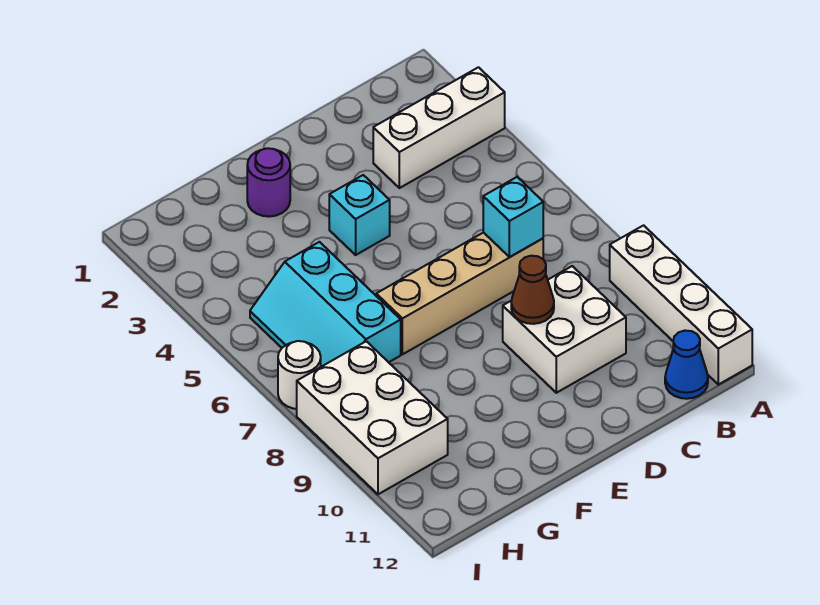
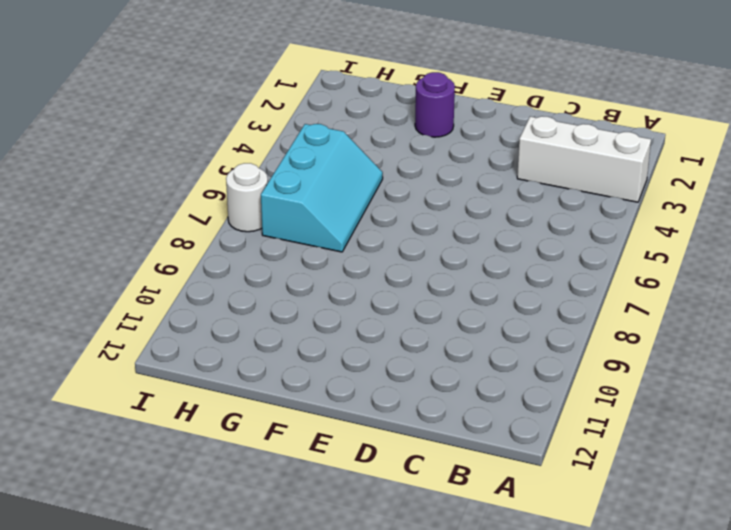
cyan 2x3 slope [261,124,383,252] -> cyan 2x3 slope turned to [250,242,401,367]
none -> white 1x4 brick [610,225,752,385]
none -> blue 1x1 cone [665,331,708,399]
none -> tan 1x4 brick [376,232,543,354]

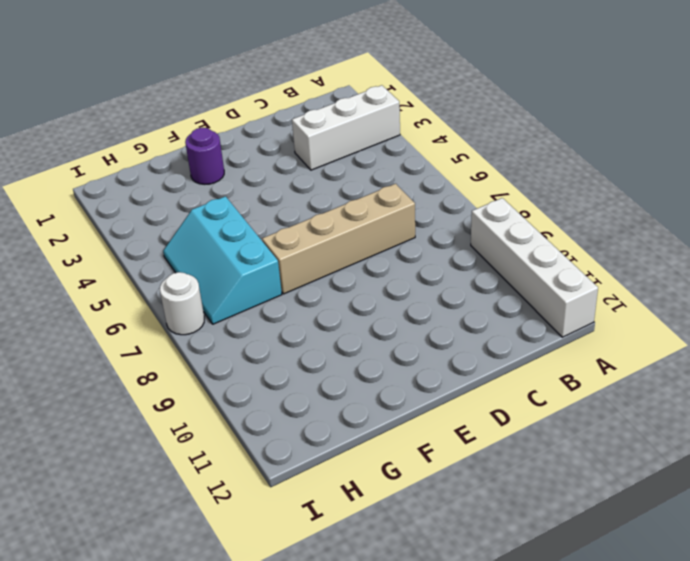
none -> blue 1x1 cone [665,331,708,399]
none -> white 2x2 brick [503,266,626,393]
none -> cyan 1x1 brick [329,175,390,255]

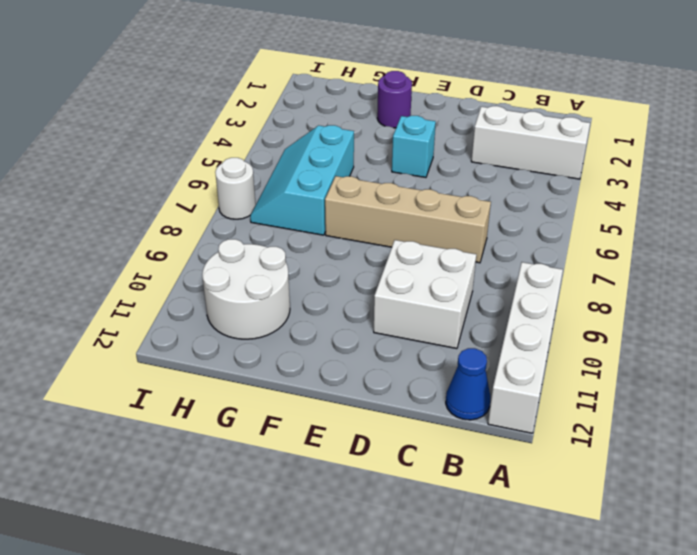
white 2x2 round brick [202,239,290,339] -> white 2x3 brick [297,341,448,494]
none -> cyan 1x1 brick [483,177,543,257]
none -> brown 1x1 cone [511,256,554,324]

